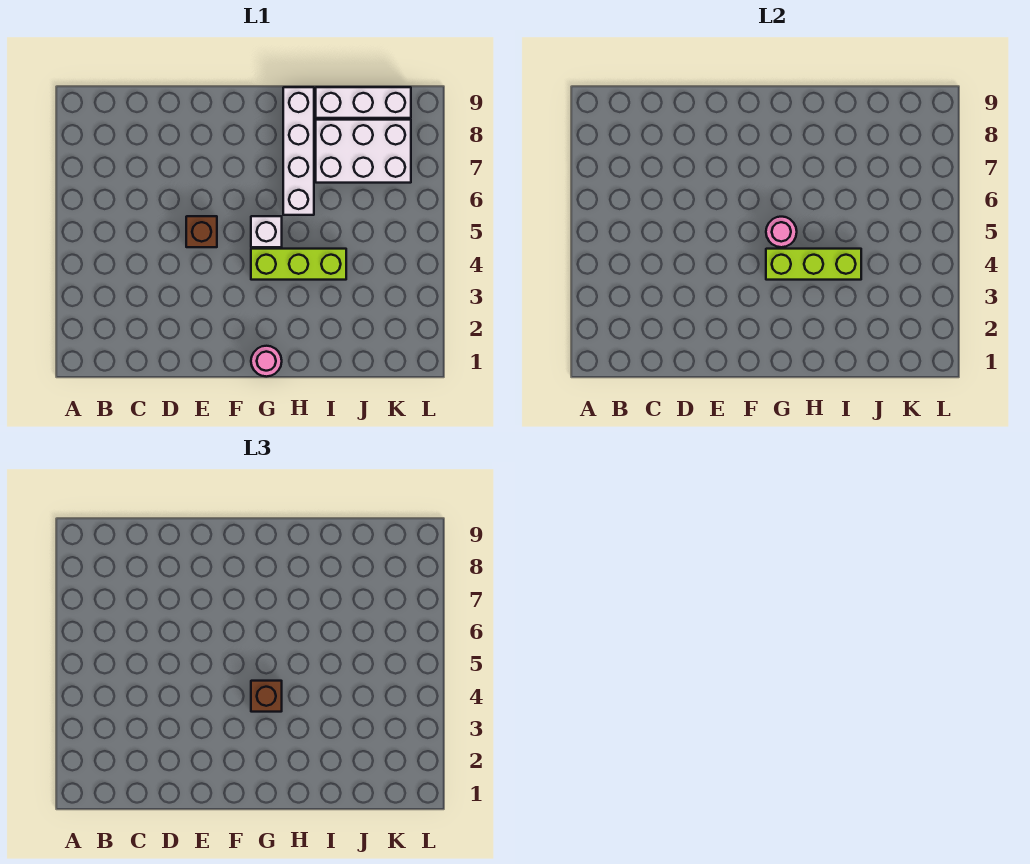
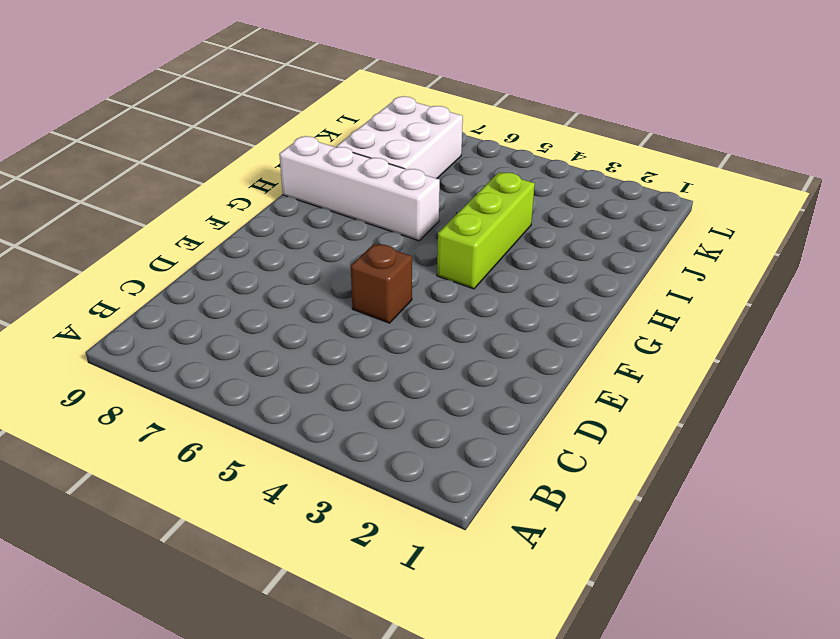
none -> pink 1x1 round brick [251,346,282,377]
none -> white 1x1 brick [251,216,282,247]

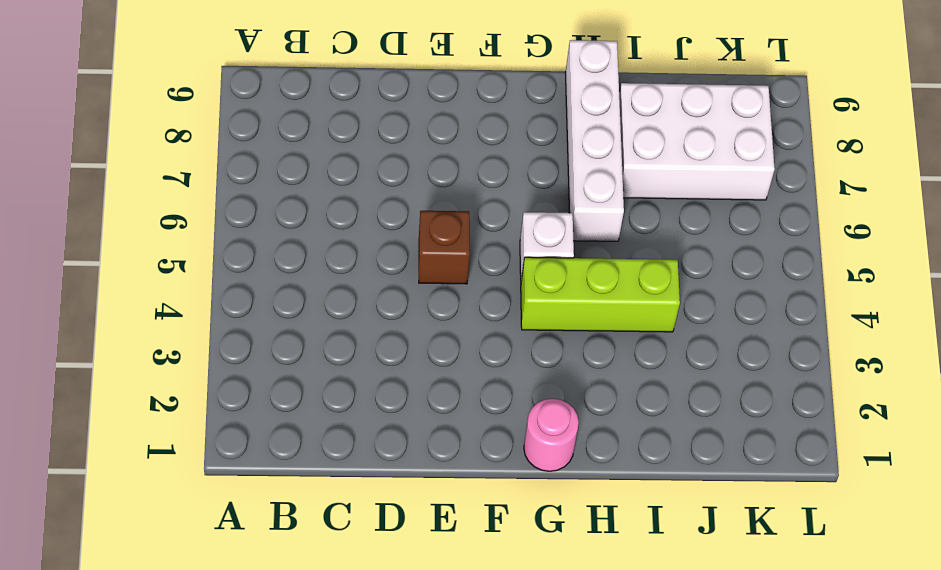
none -> white 1x3 brick [316,87,411,118]
none -> lime 1x3 brick [766,249,861,280]

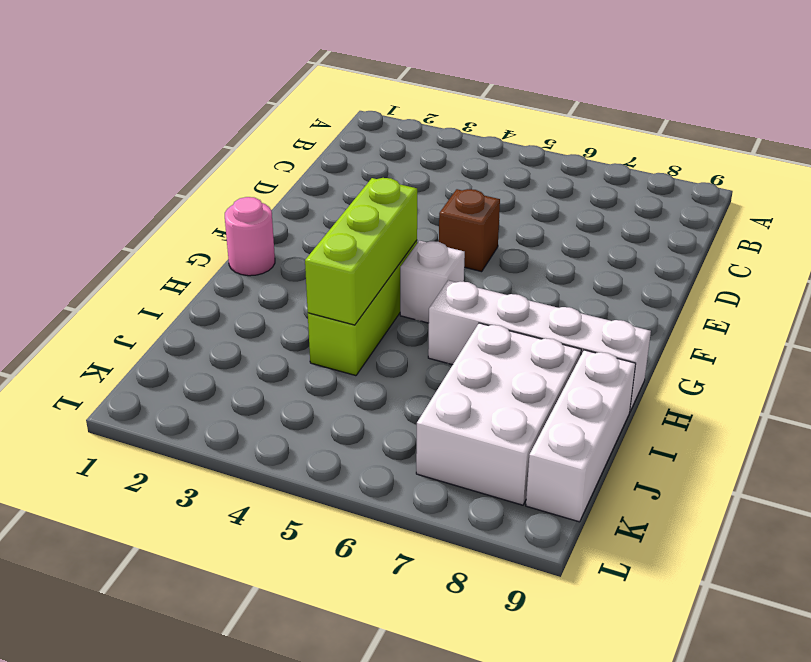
none -> pink 1x1 round brick [766,217,797,247]
none -> brown 1x1 brick [251,681,282,712]

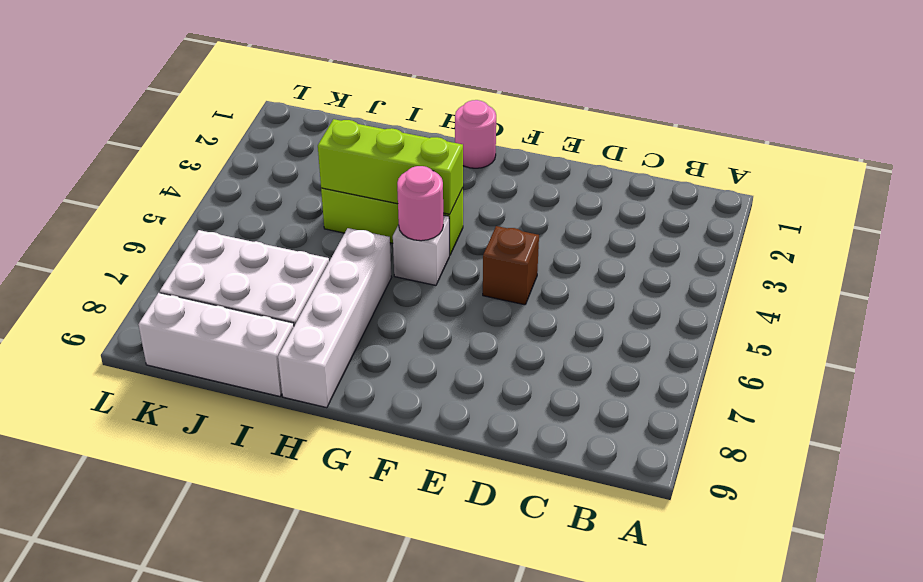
none -> brown 1x1 brick [251,681,282,712]

